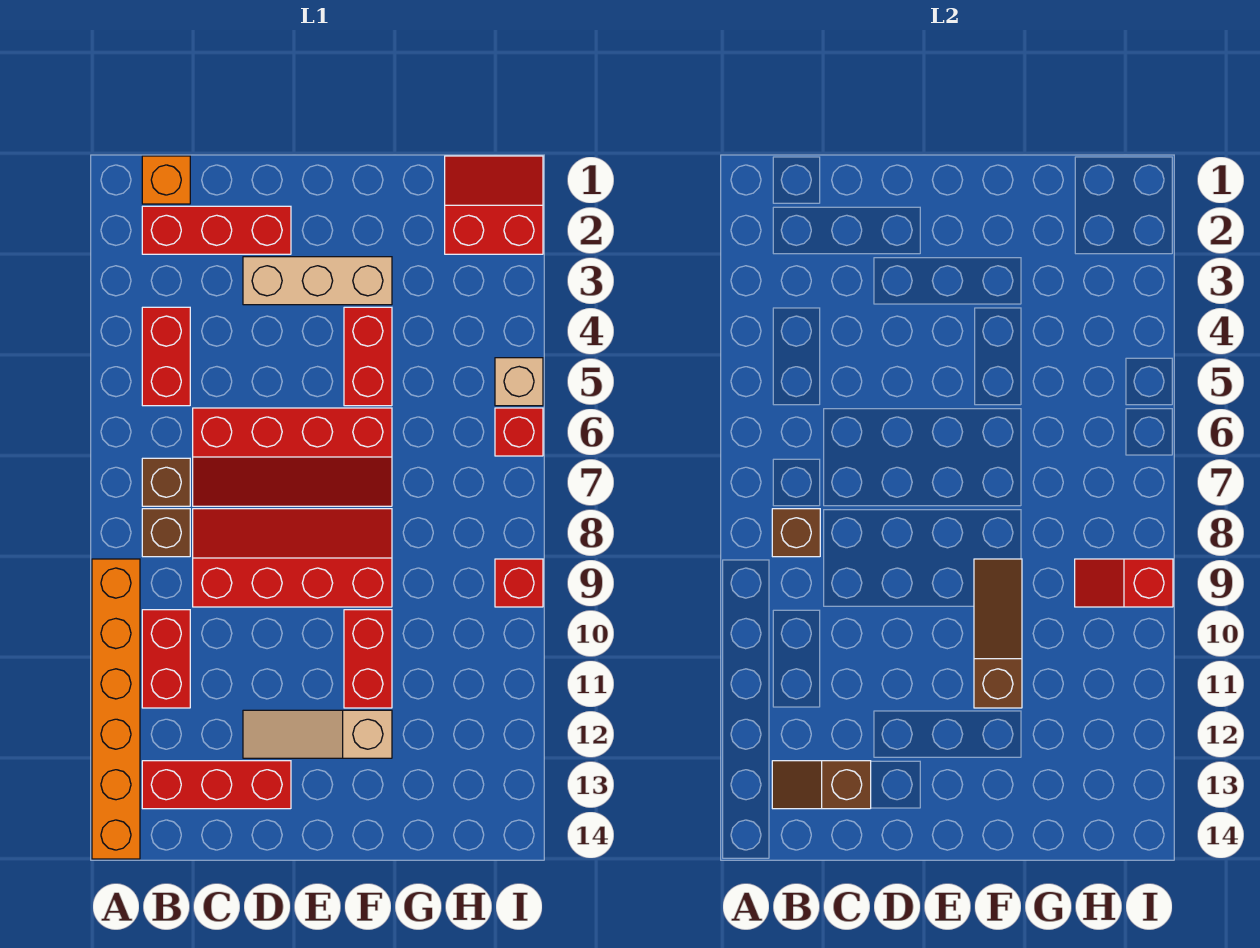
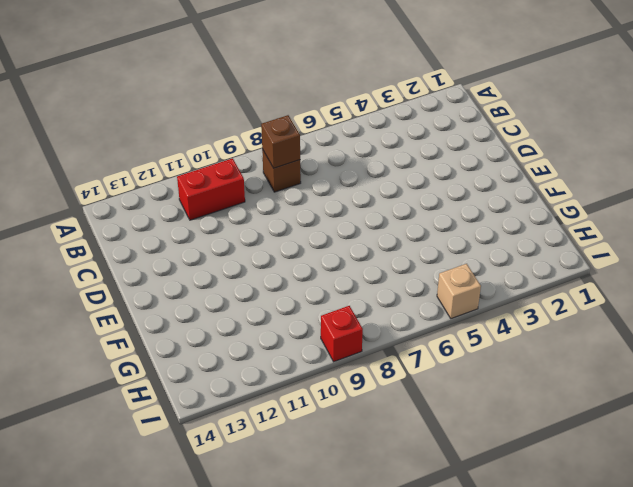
none -> orange 1x6 brick [92,559,140,859]
none -> orange 1x1 brick [142,156,190,204]
none -> red 1x3 brick [142,206,291,254]

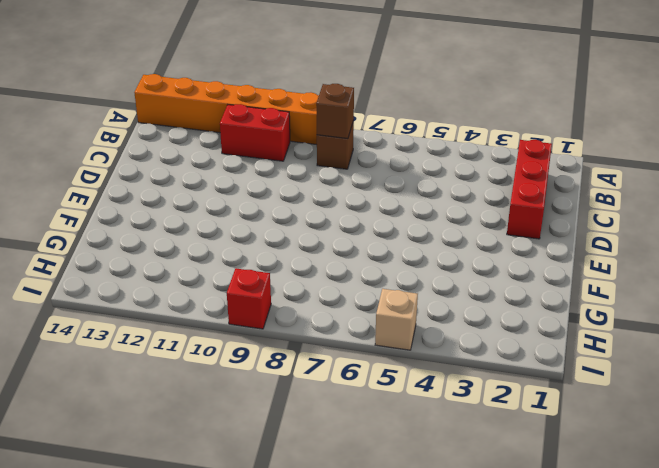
none -> orange 1x1 brick [142,156,190,204]
none -> red 1x2 brick [142,307,190,406]
none -> brown 1x1 brick [142,458,190,506]

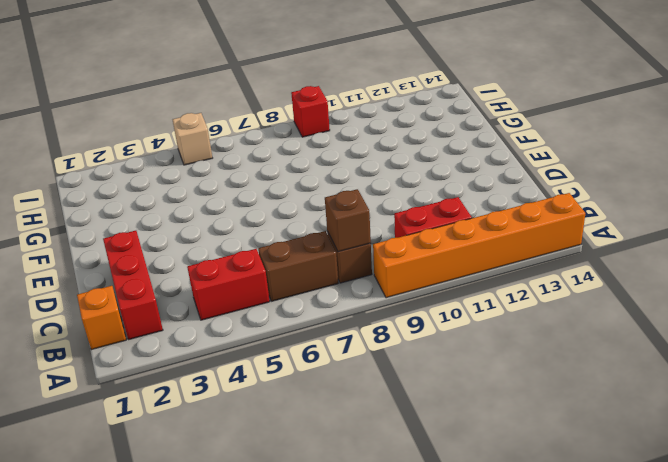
brown 1x2 brick [258,231,338,301] -> brown 1x1 brick [142,458,190,506]
none -> red 1x3 brick [142,761,291,809]
none -> red 2x4 slope [193,408,392,506]
none -> red 2x4 slope [193,509,392,607]

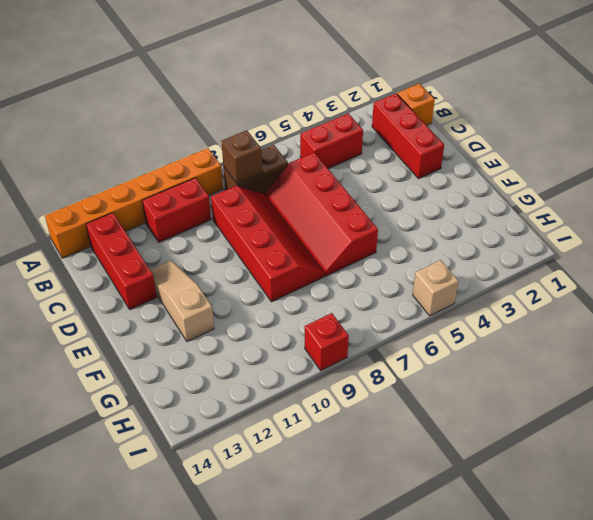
none -> tan 1x3 brick [243,257,392,305]
none -> red 1x2 brick [344,307,392,406]
none -> red 1x2 brick [344,610,392,708]

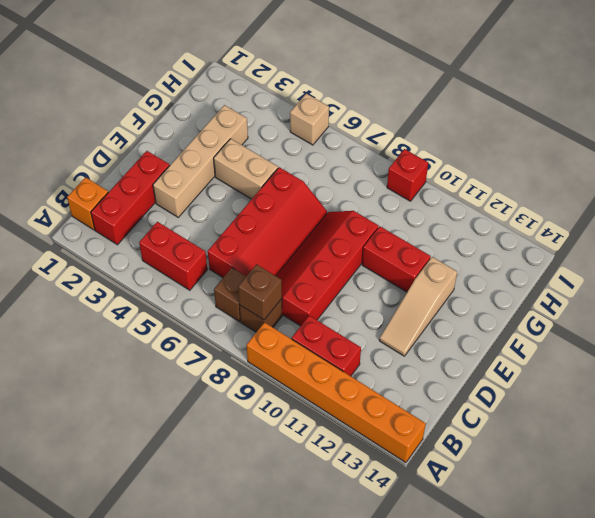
tan 1x4 brick [153,105,248,217] -> tan 1x3 brick [243,257,392,305]
tan 1x2 brick [214,139,278,199] -> red 1x2 brick [344,307,392,406]
none -> red 1x3 brick [142,761,291,809]
none -> red 2x2 slope [445,156,543,254]
none -> red 1x1 brick [495,408,543,456]

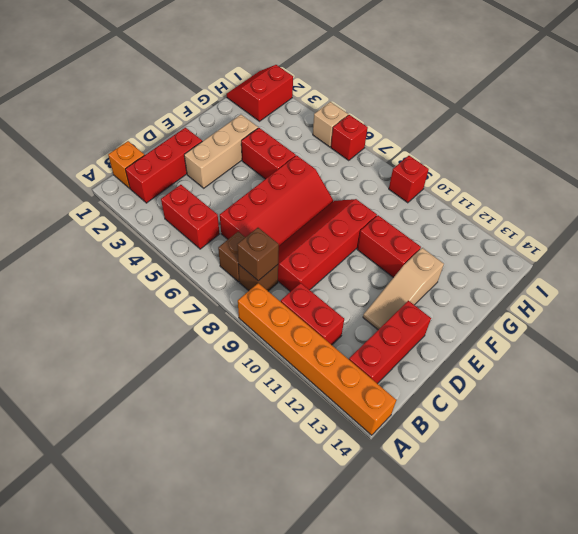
none -> brown 1x2 slope [772,761,871,809]
none -> brown 1x3 slope [974,559,1022,708]
none -> red 1x2 slope [1075,559,1173,607]

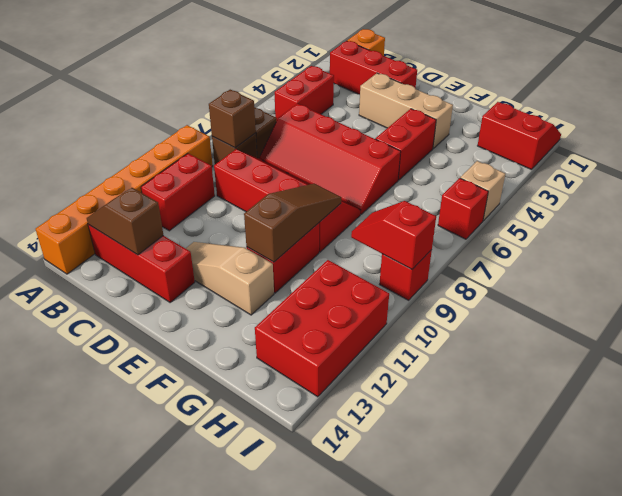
red 2x3 brick [255,260,389,397] -> none

